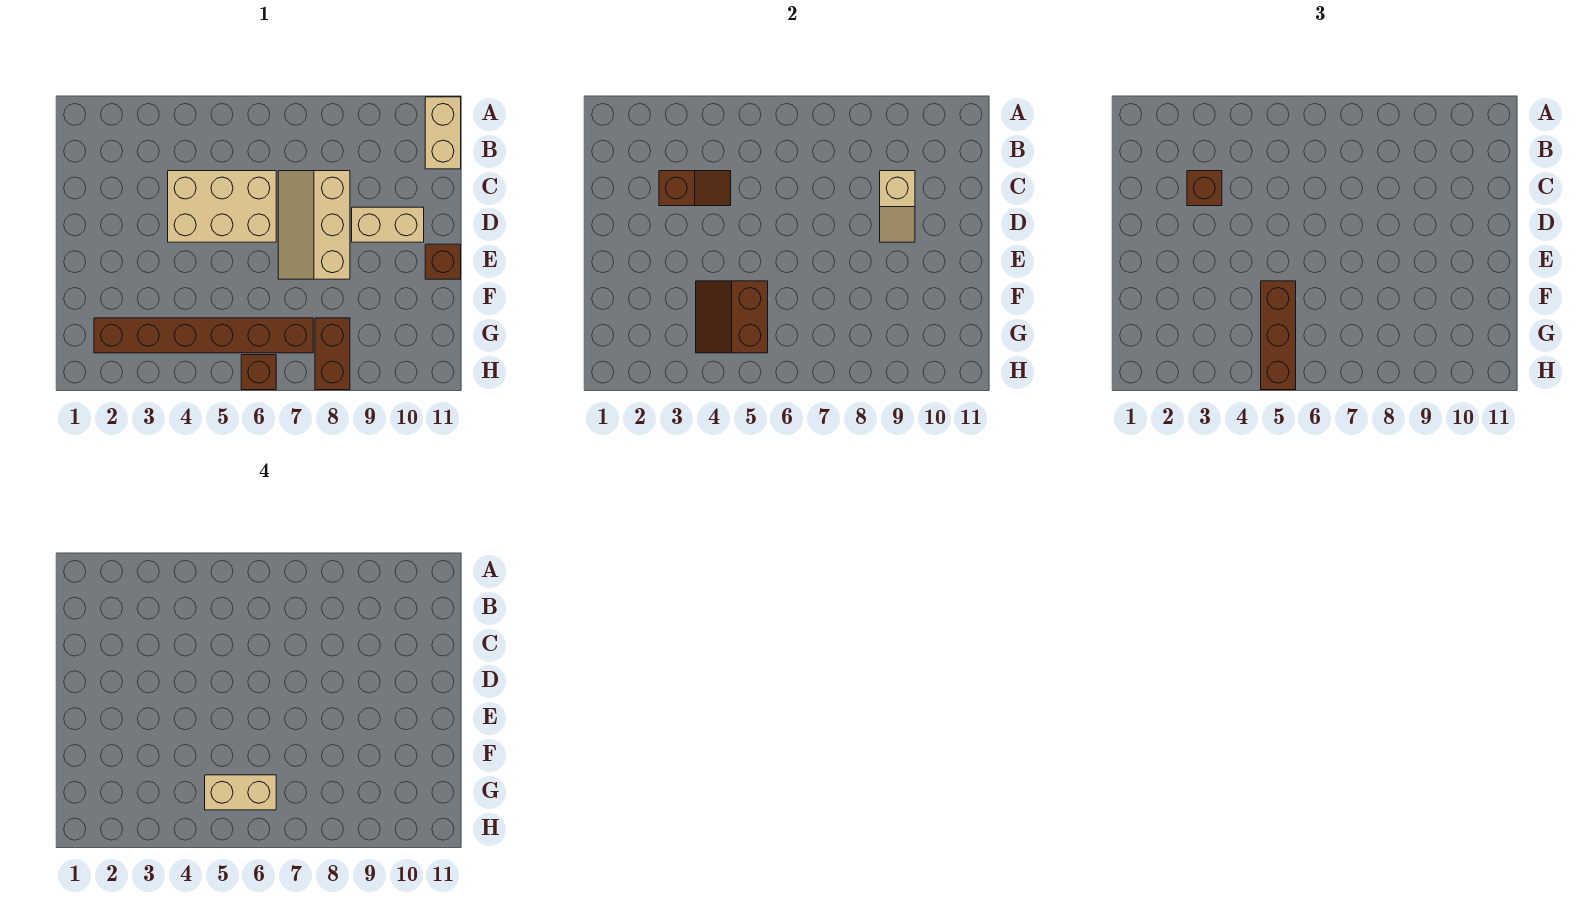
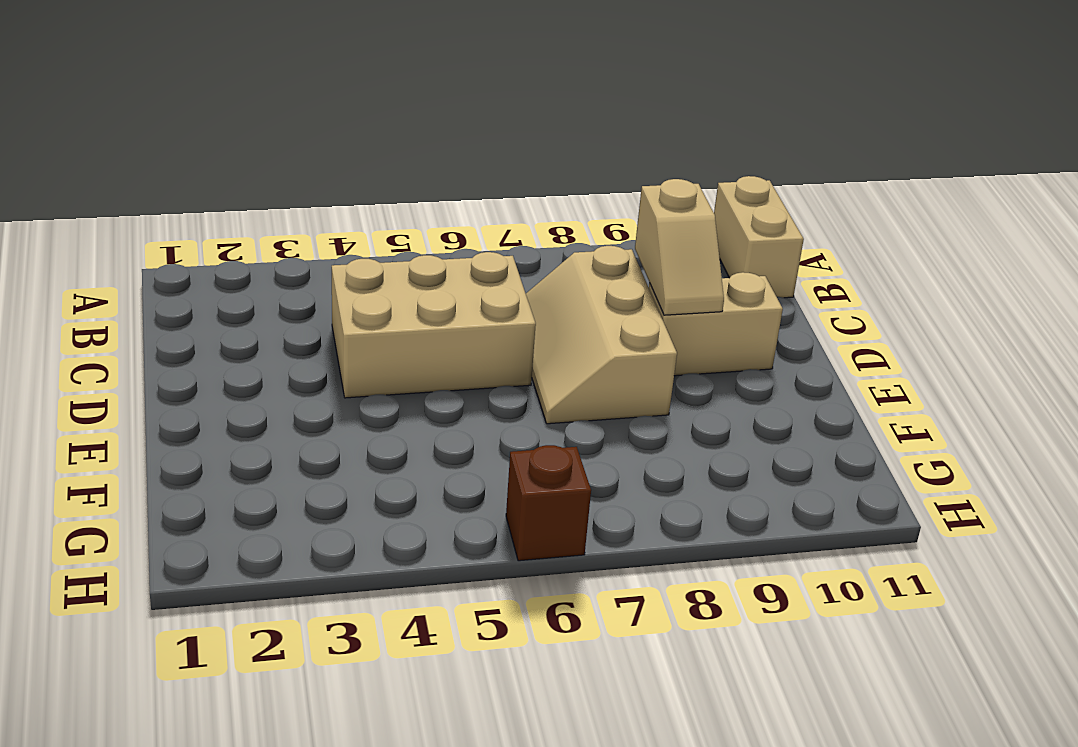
none -> brown 1x1 brick [425,244,461,279]
none -> brown 1x6 brick [94,318,313,353]
none -> brown 1x2 brick [315,318,350,390]

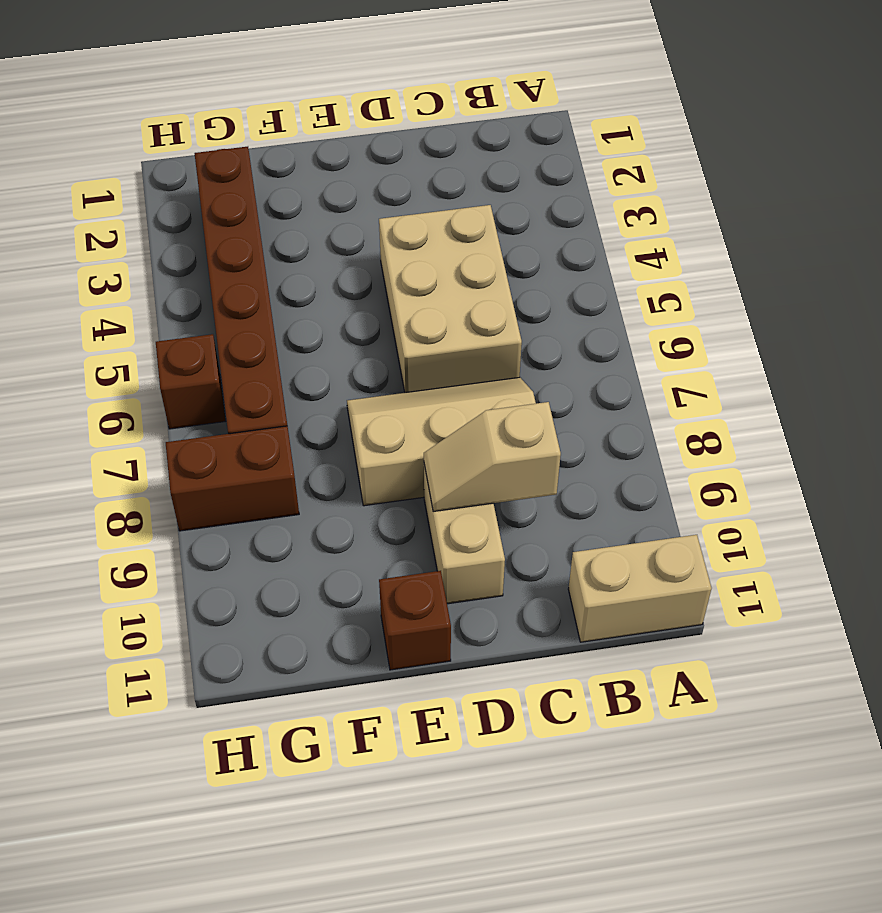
none -> brown 1x2 slope [659,171,731,206]
none -> brown 2x2 slope [696,281,768,353]
none -> brown 1x1 brick [1187,171,1222,206]

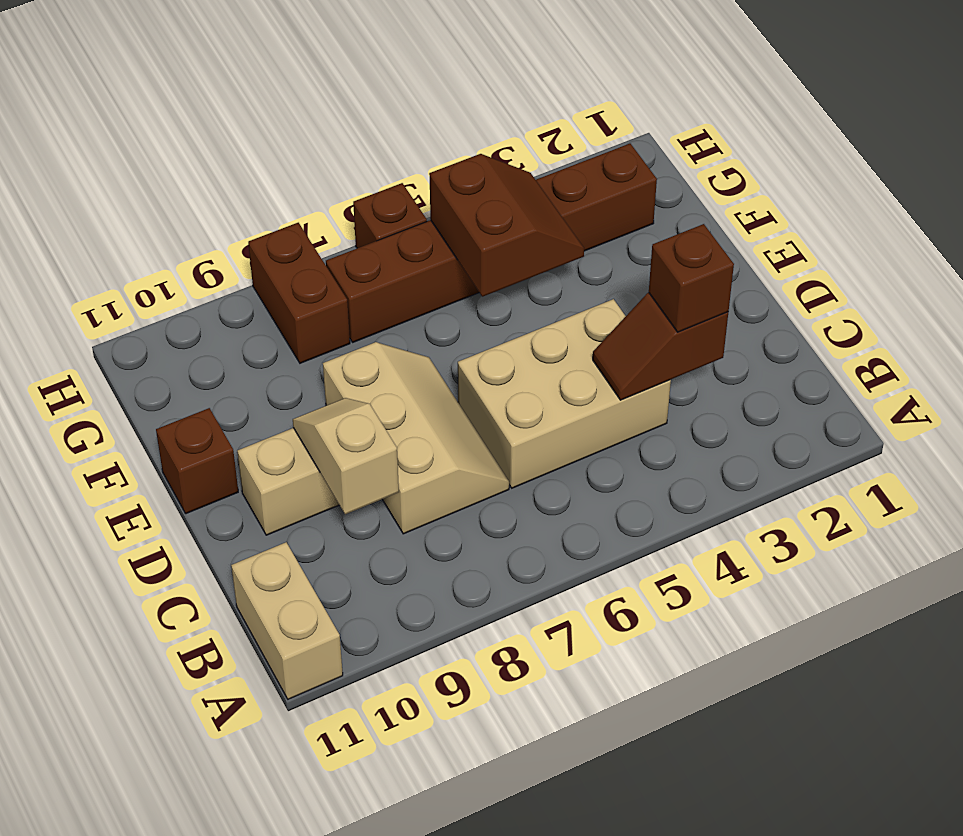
none -> brown 1x3 brick [1261,281,1296,390]
none -> tan 1x2 brick [205,775,276,810]

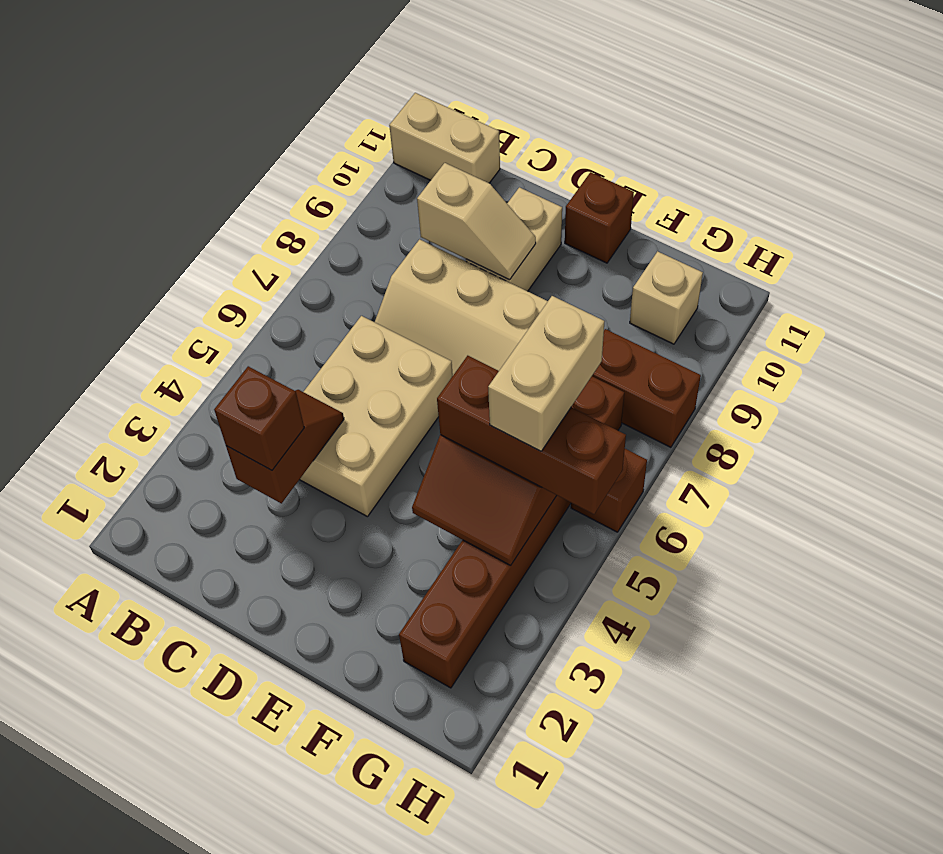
tan 1x1 brick [630,251,703,344] -> none

